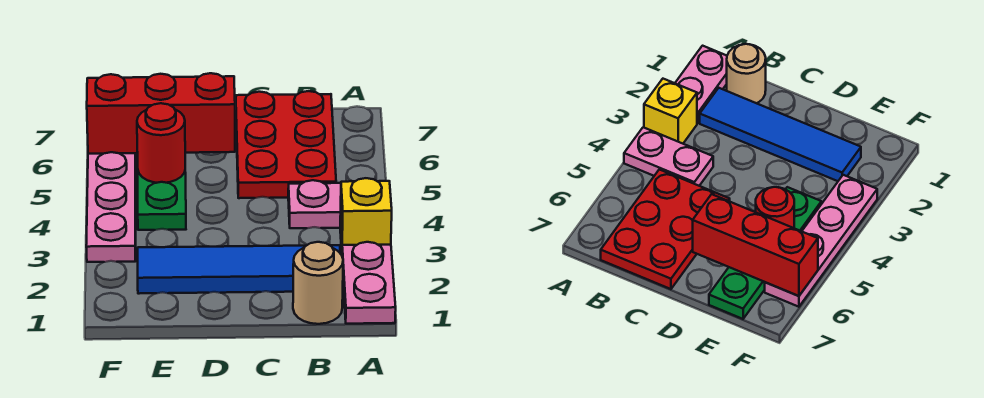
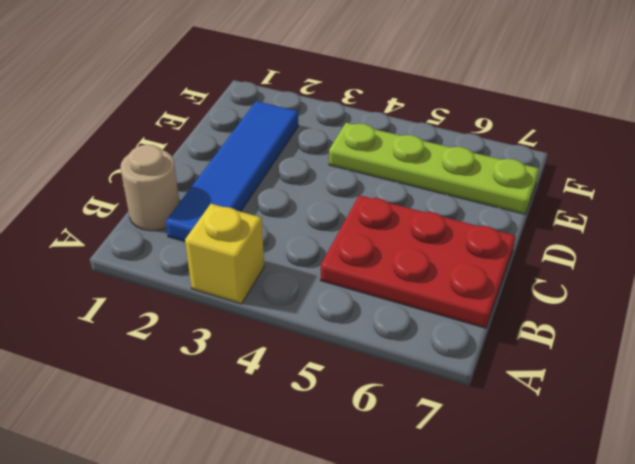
lime 1x4 plate [329,123,539,214] -> green 1x4 plate [138,171,186,230]
none -> pink 1x2 plate [342,242,396,324]
none -> pink 1x2 plate [288,180,341,228]

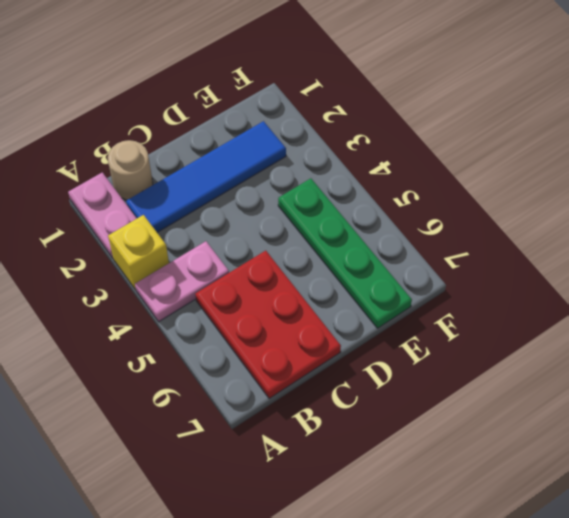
none -> pink 1x4 plate [86,152,136,262]
none -> red 1x3 brick [87,73,235,154]

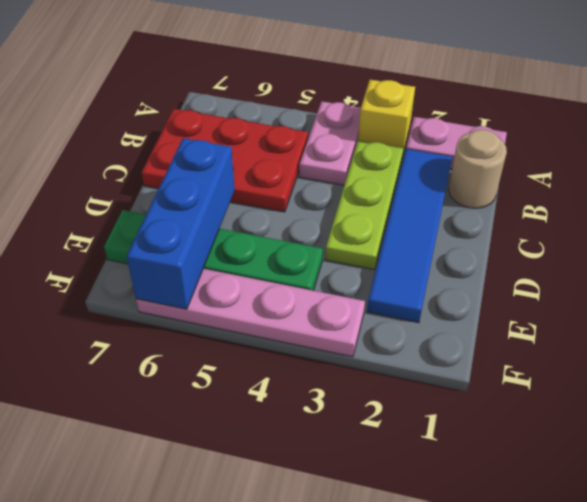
lime 1x3 plate [325,141,403,270] -> none
blue 1x3 brick [126,138,235,309] -> red 1x3 brick [87,73,235,154]
none -> red 1x1 round brick [137,103,185,183]

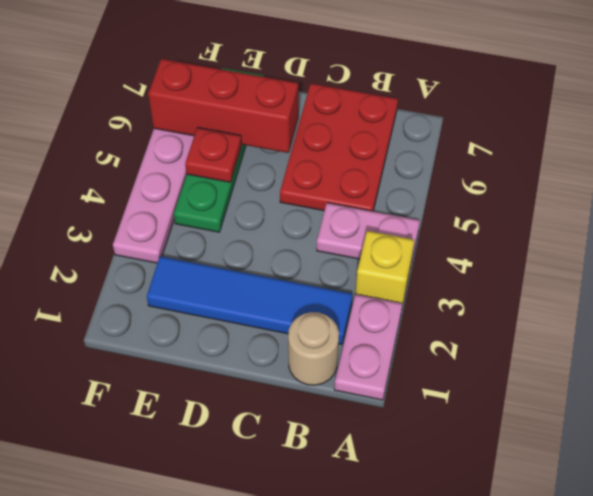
red 1x1 plate [185,127,242,182] -> red 1x1 round brick [137,103,185,183]

